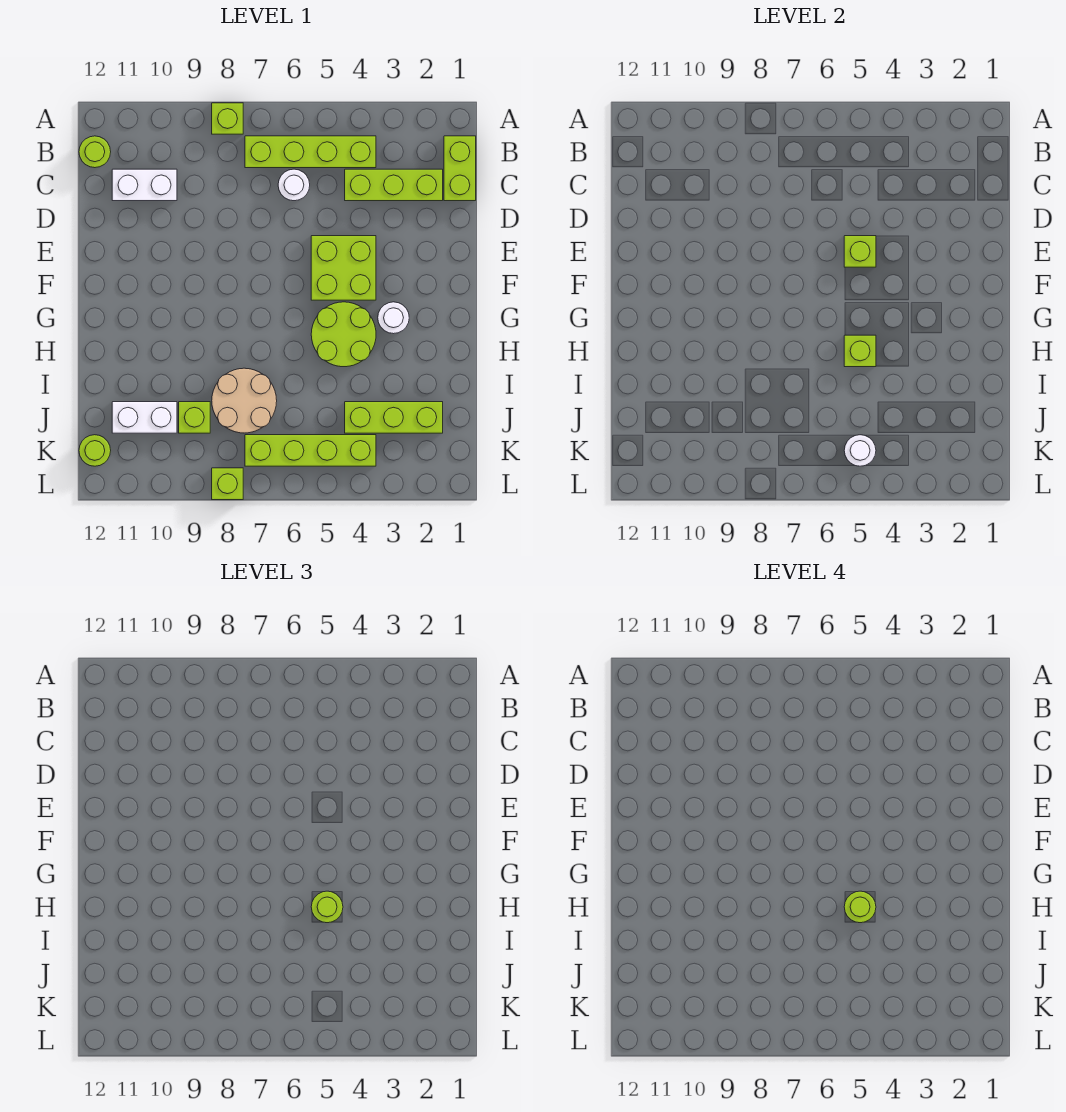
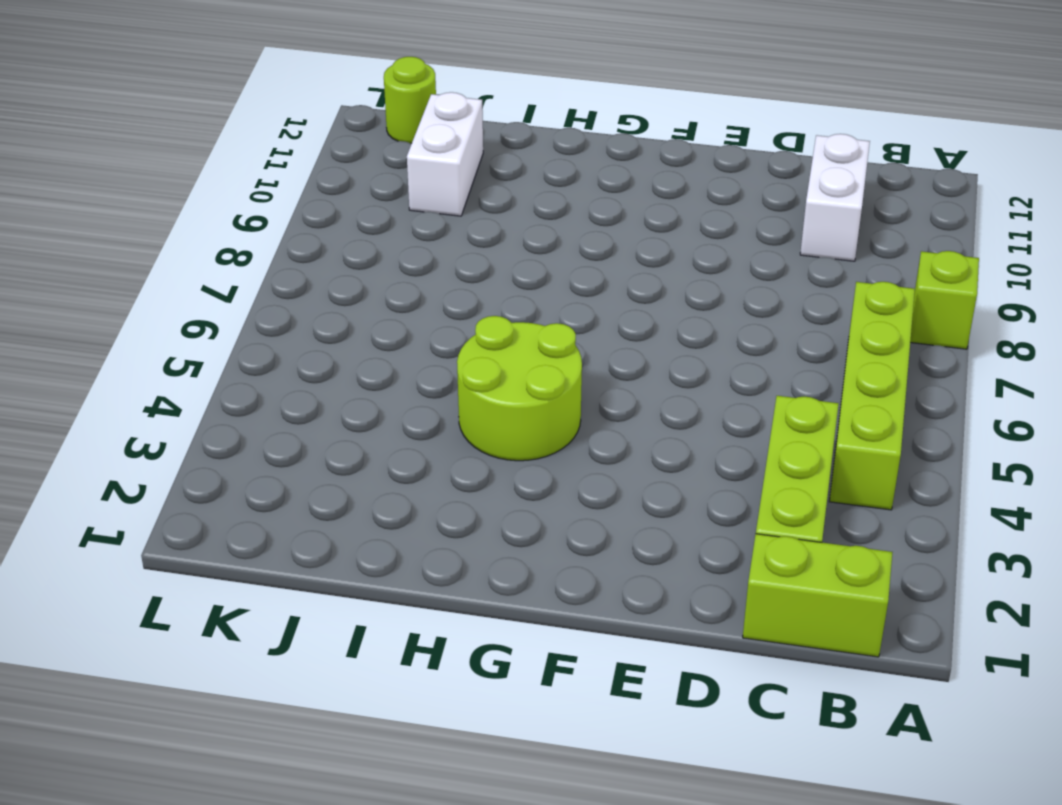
none -> lime 1x1 round brick [79,136,111,168]
none -> white 1x1 round brick [278,169,310,201]
none -> lime 2x2 brick [311,236,376,300]

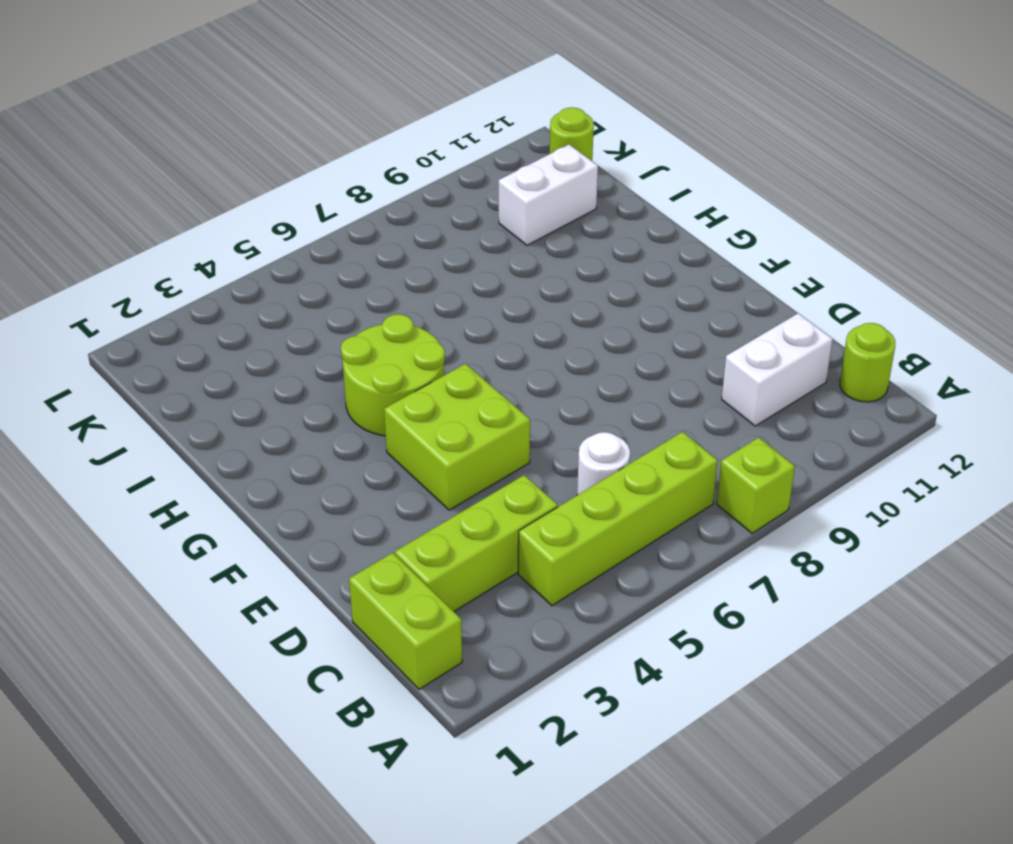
none -> white 1x1 round brick [378,302,409,334]
none -> tan 2x2 round brick [212,368,277,433]
none -> lime 1x3 brick [345,402,443,433]

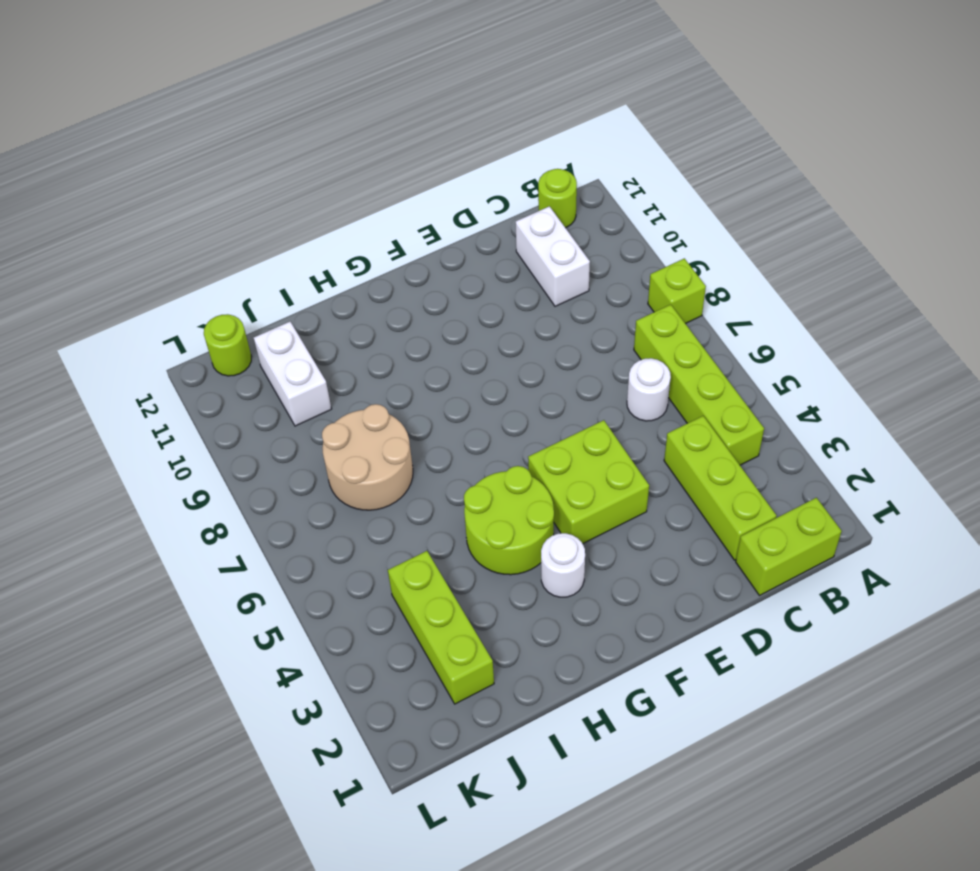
none -> lime 1x1 brick [179,402,210,433]
none -> lime 1x4 brick [245,435,376,466]
none -> lime 1x1 brick [212,468,243,500]

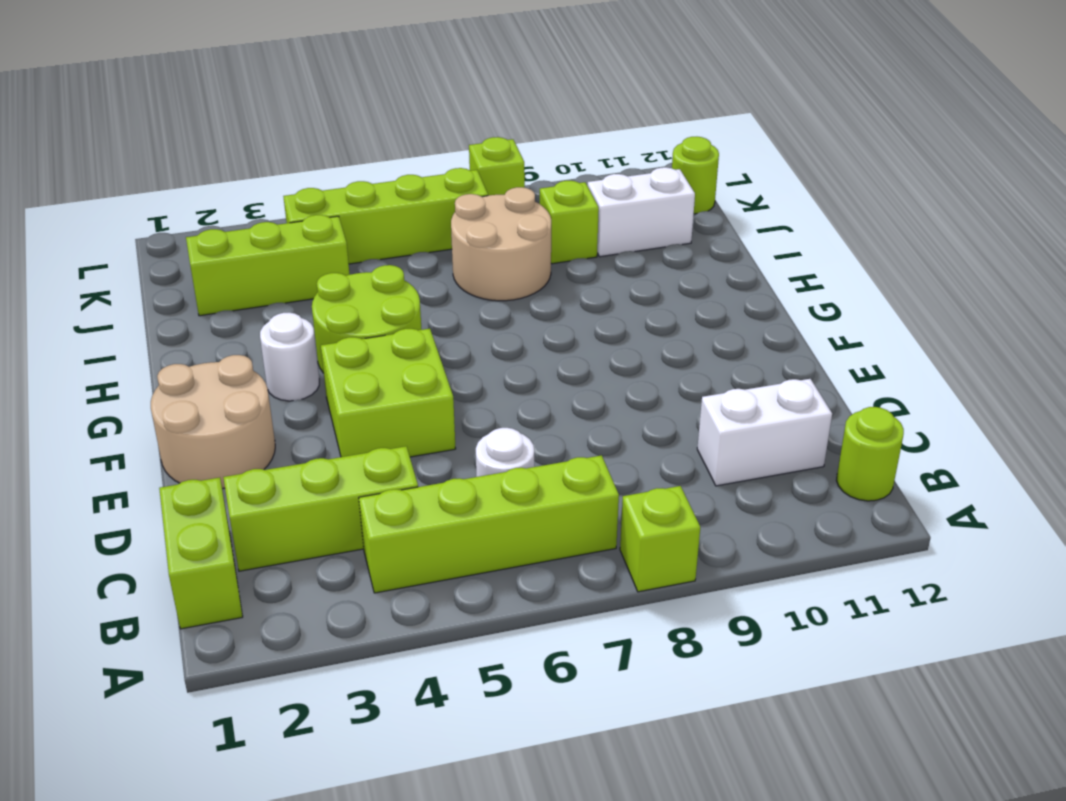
tan 2x2 round brick [151,355,275,489] -> none
none -> lime 1x1 brick [844,236,876,267]
none -> lime 1x1 brick [844,335,876,367]
none -> white 1x1 round brick [844,435,876,466]

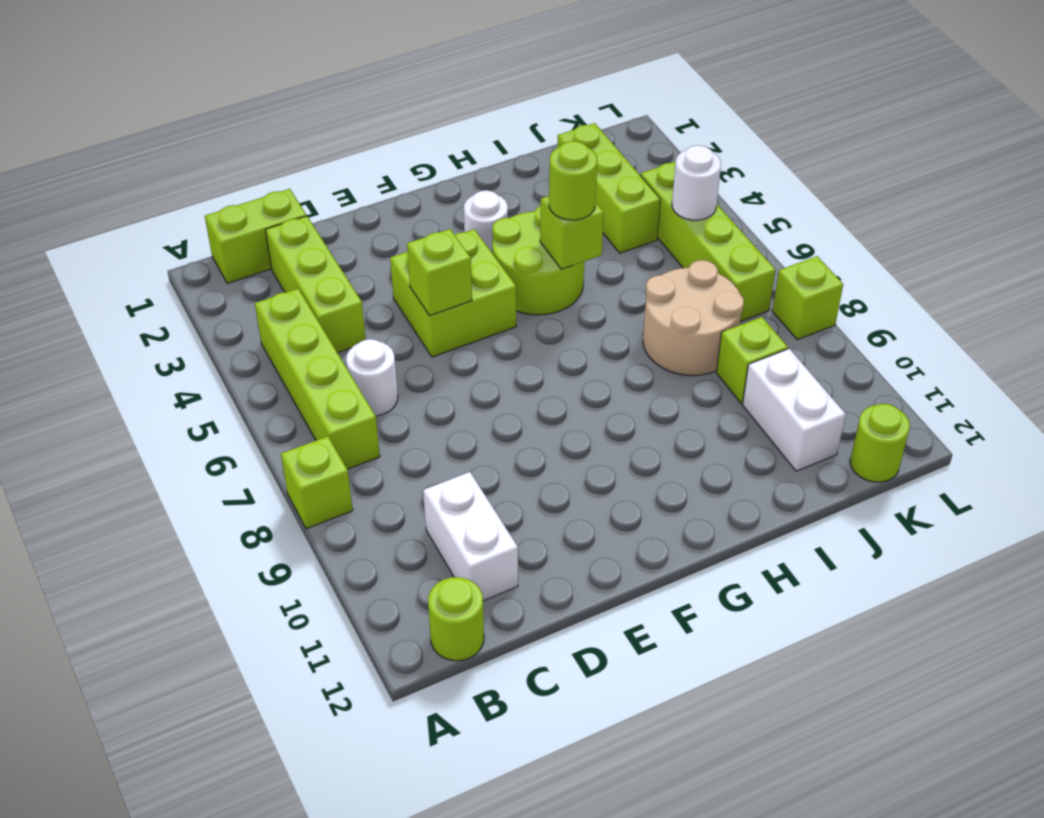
none -> lime 1x1 round brick [844,891,876,923]

